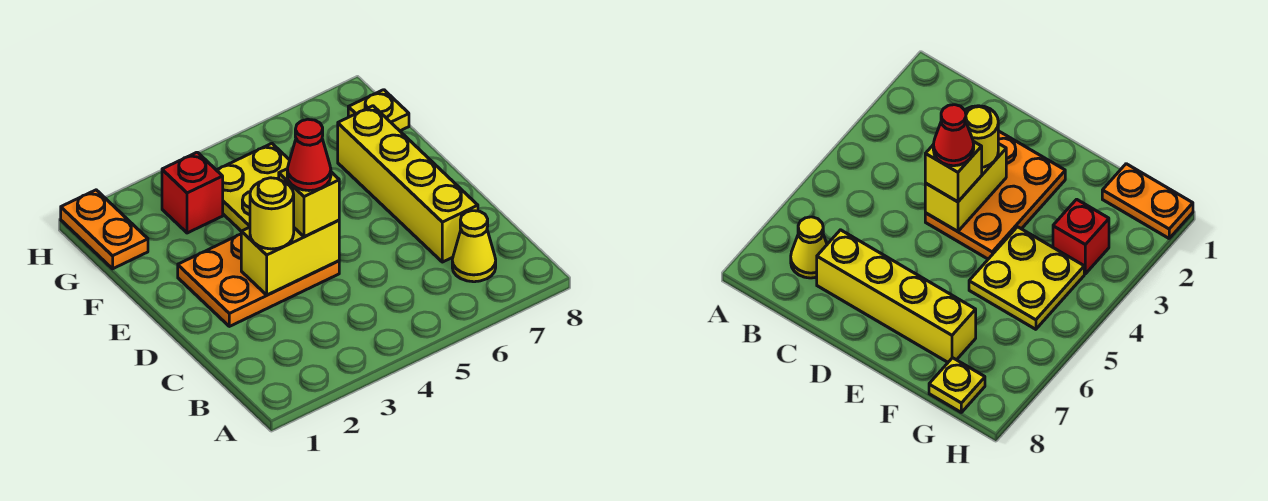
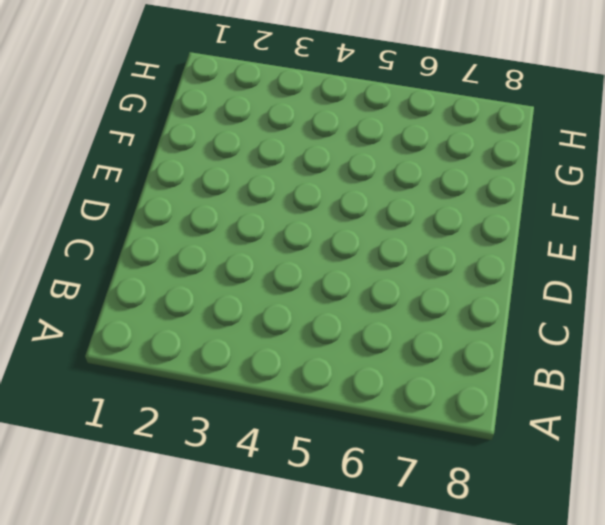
none -> yellow 1x1 cone [452,211,496,282]
none -> yellow 1x4 brick [338,106,478,262]

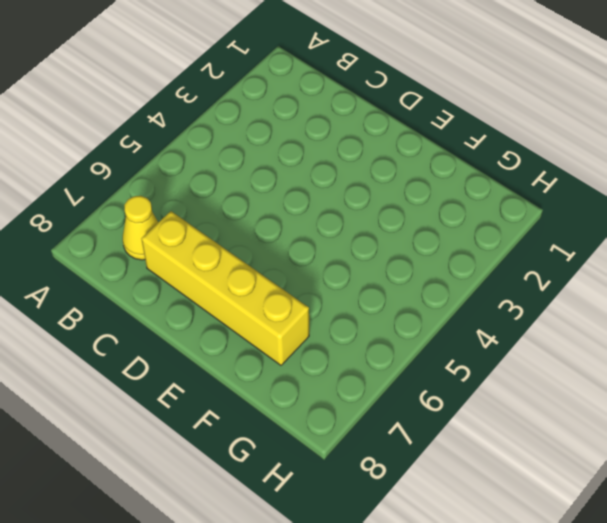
none -> orange 2x3 plate [178,234,339,326]
none -> yellow 2x2 plate [217,143,290,231]

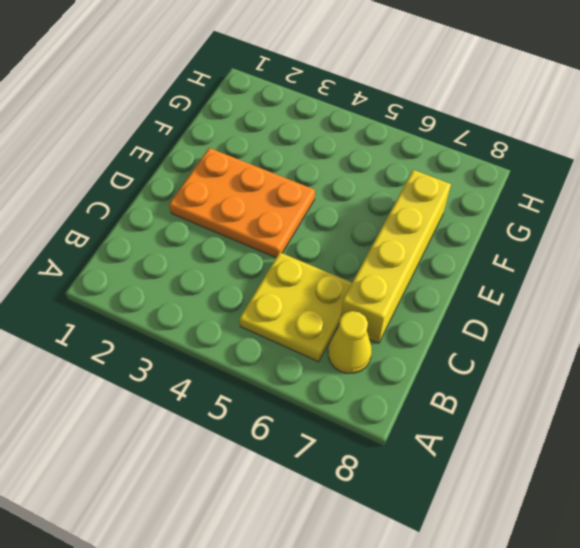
yellow 2x2 plate [240,252,352,362] -> yellow 2x2 plate moved to [217,143,290,231]
none -> orange 1x2 plate [61,190,148,269]
none -> red 1x1 brick [162,152,223,233]

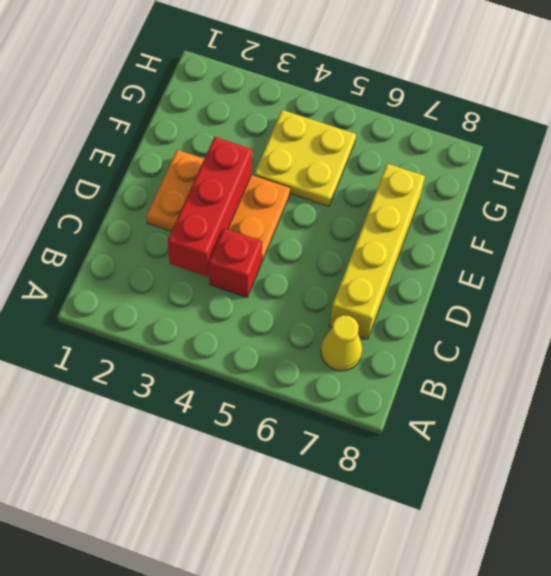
red 1x3 brick [168,137,252,276] -> yellow 1x2 brick [241,220,339,295]
red 1x1 brick [209,228,262,297] -> red 1x1 brick moved to [162,152,223,233]
none -> orange 1x2 plate [61,190,148,269]
none -> yellow 1x1 plate [348,90,409,131]

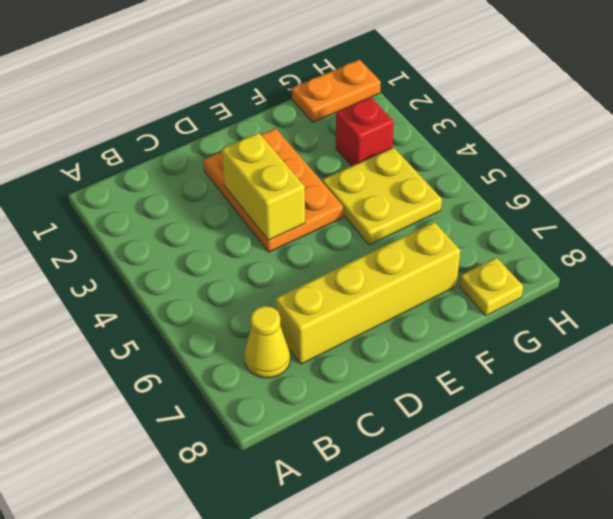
none -> yellow 1x1 round brick [250,178,294,249]
none -> yellow 1x1 brick [279,169,339,237]

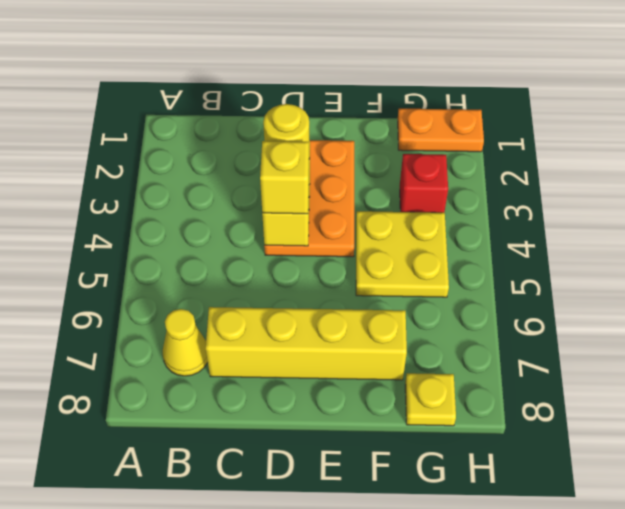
none -> red 1x1 cone [287,119,331,191]

